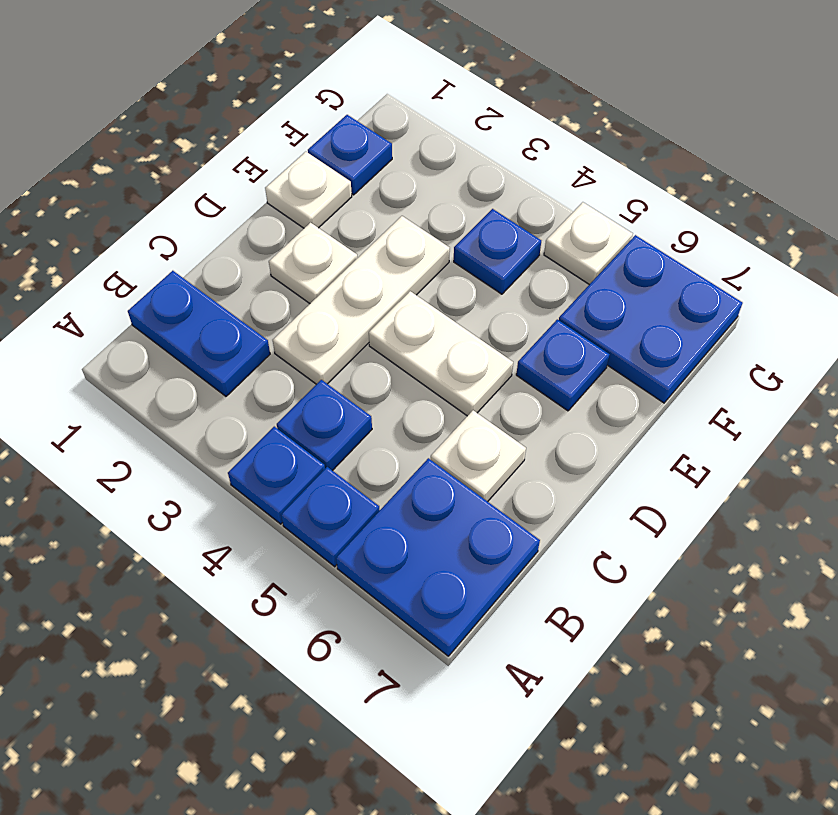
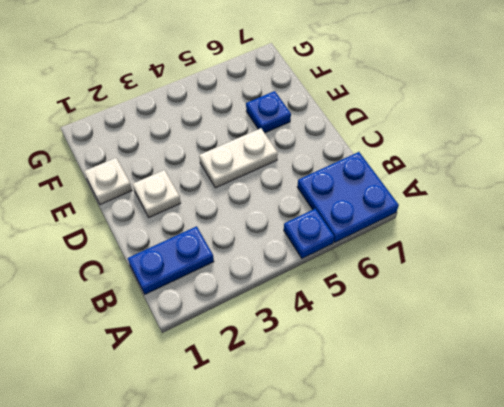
none -> blue 1x1 plate [228,427,325,524]
none -> blue 1x1 plate [277,380,372,471]
none -> white 1x3 plate [273,216,450,384]

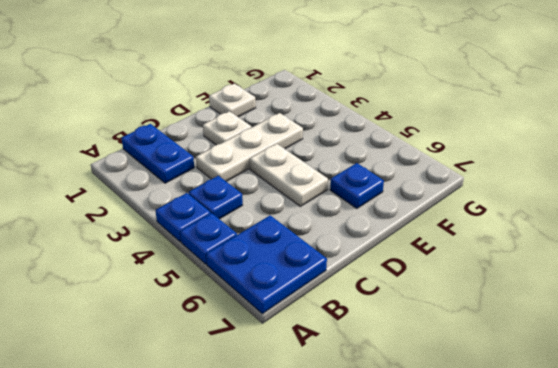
none -> white 1x1 plate [431,410,526,502]
none -> blue 1x1 plate [308,115,392,195]
none -> blue 1x1 plate [454,209,541,294]

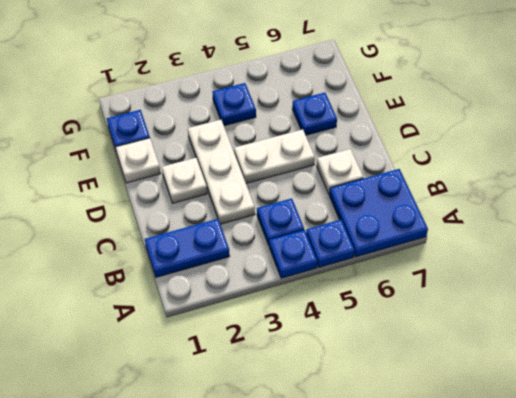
none -> blue 2x2 plate [559,235,743,403]
none -> white 1x1 plate [544,202,633,285]

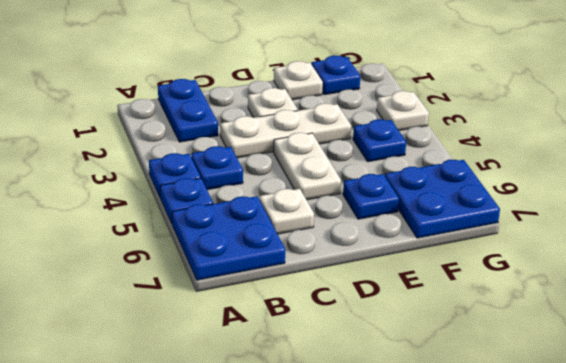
white 1x1 plate [377,91,429,131] -> white 1x1 plate moved to [544,202,633,285]

